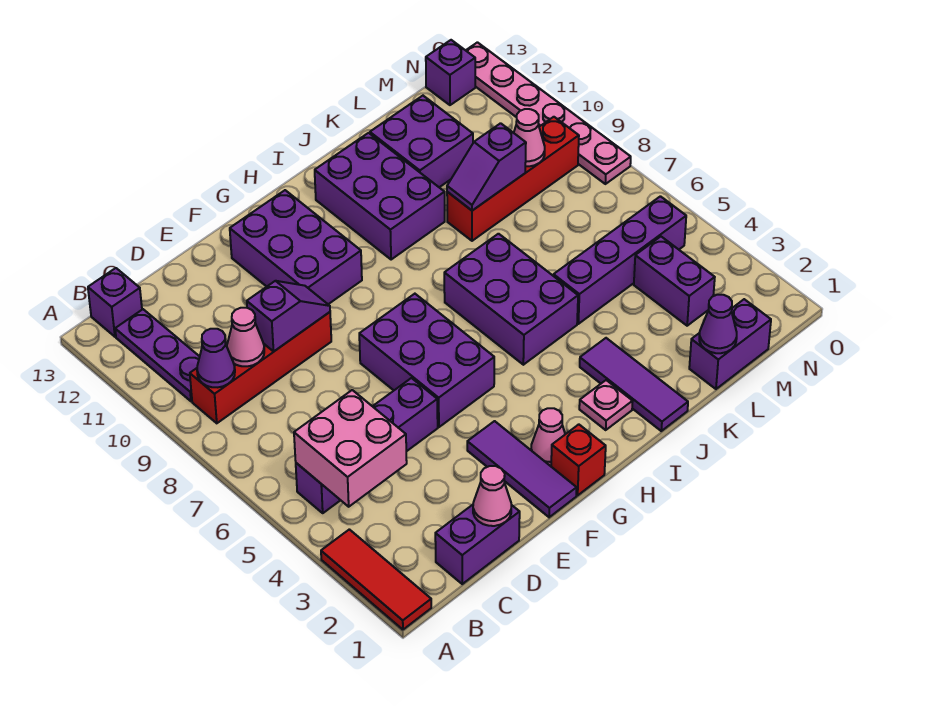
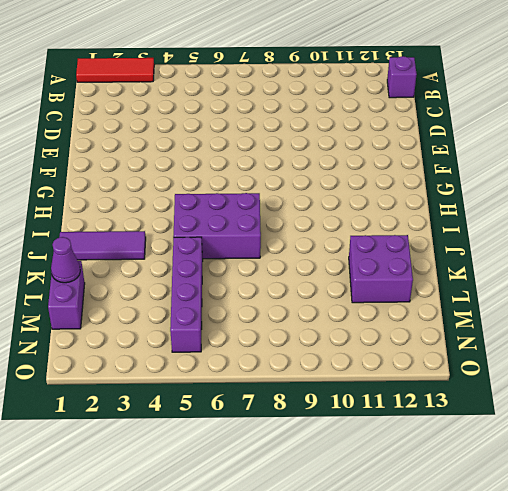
none -> purple 1x4 brick [296,378,438,513]
none -> red 1x4 brick [190,312,331,423]
none -> purple 1x3 plate [115,309,200,401]
none -> purple 1x2 brick [435,505,520,584]

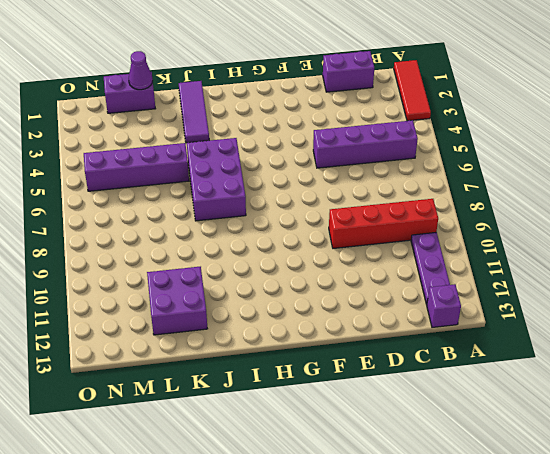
none -> purple 1x3 tile [467,421,577,517]
none -> purple 2x3 brick [359,294,494,427]
none -> purple 2x3 brick [230,190,362,304]
none -> red 1x1 brick [551,424,606,495]

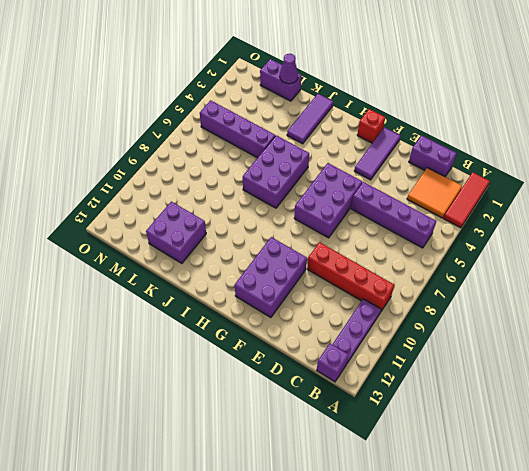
orange 2x2 tile [407,168,462,218] -> none
none -> pink 1x1 cone [531,408,565,466]
none -> pink 1x1 plate [579,380,633,430]
none -> purple 2x3 brick [315,133,445,260]
none -> red 1x4 brick [447,117,579,241]

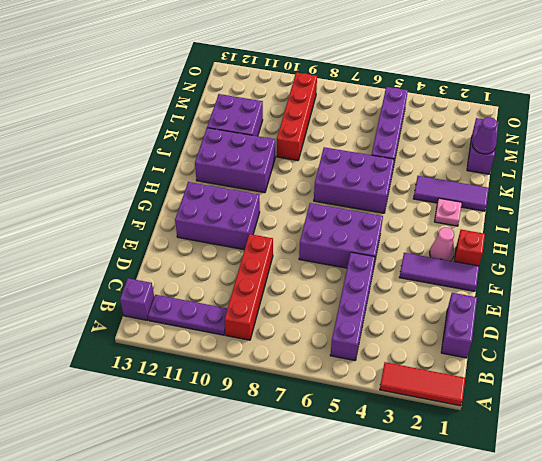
none -> purple 1x2 brick [634,237,715,326]
none -> purple 1x1 brick [426,40,475,105]
none -> pink 1x6 plate [466,42,631,184]
none -> pink 2x2 brick [294,390,407,507]

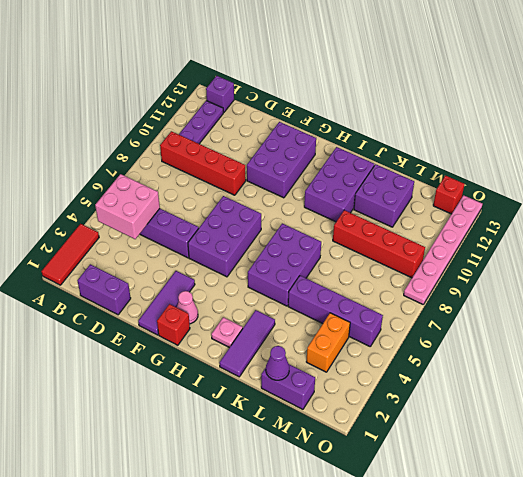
orange 1x2 brick [306,313,350,372] -> purple 1x2 brick [634,237,715,326]
red 1x1 brick [433,176,464,214] -> purple 1x1 brick [426,40,475,105]
none -> purple 1x1 cone [197,329,235,387]
none -> pink 1x1 cone [227,308,264,366]
none -> pink 1x1 cone [473,466,511,526]
none -> purple 1x2 slope [247,281,330,351]

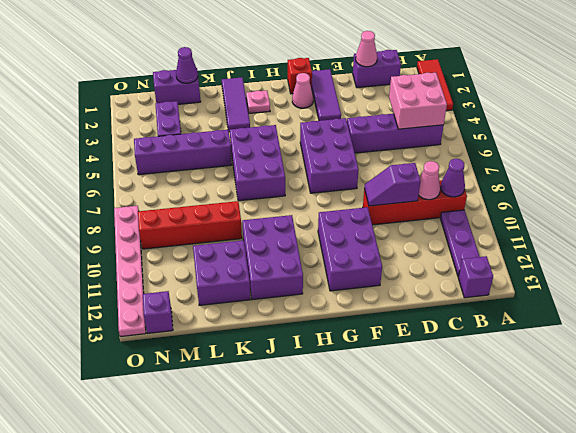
none -> purple 1x2 slope [447,123,526,211]
none -> pink 1x1 cone [514,109,545,166]

